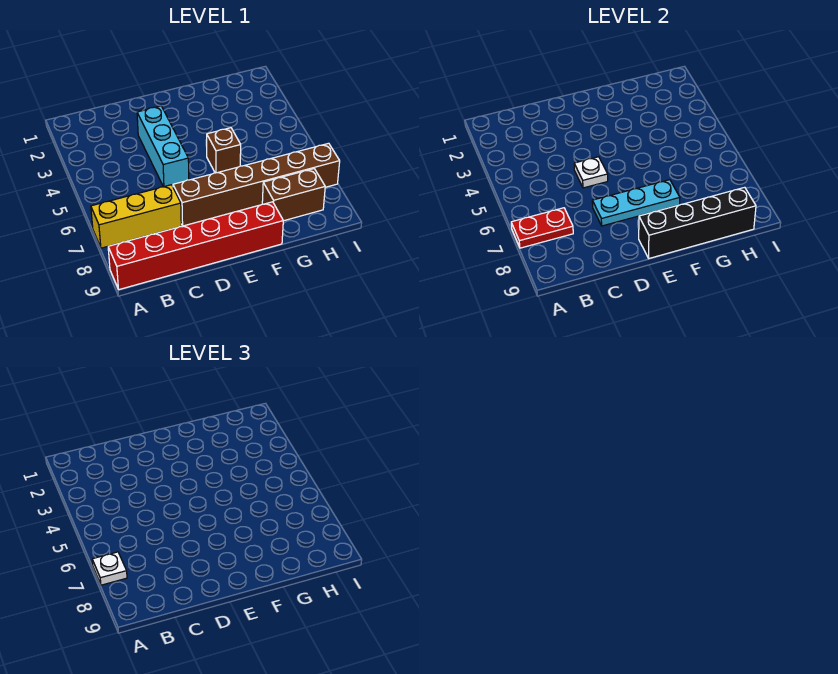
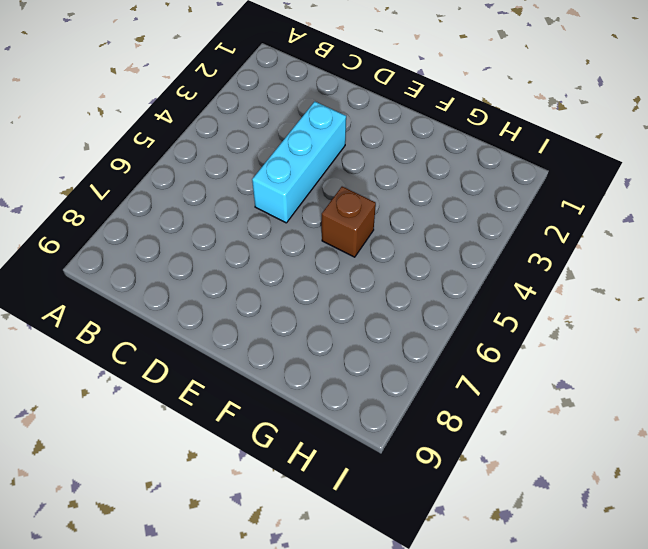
none -> yellow 1x3 brick [91,185,181,248]
none -> red 1x6 brick [108,202,283,290]

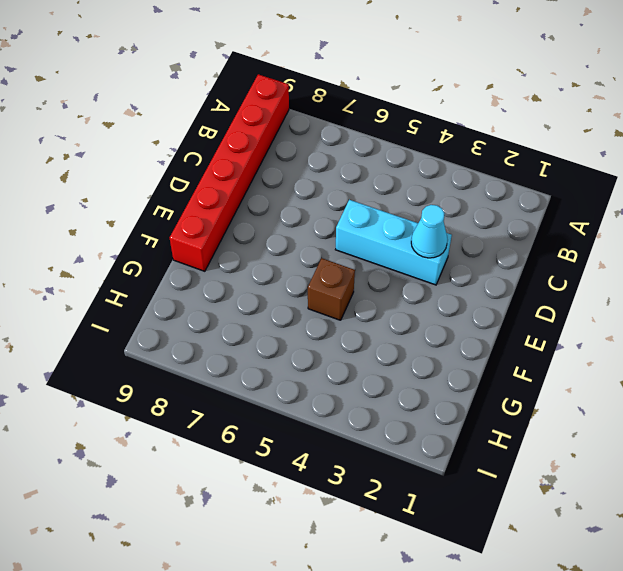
cyan 1x1 cone [411,205,447,258] -> none
none -> yellow 1x3 brick [91,185,181,248]
none -> brown 1x6 brick [173,143,340,226]

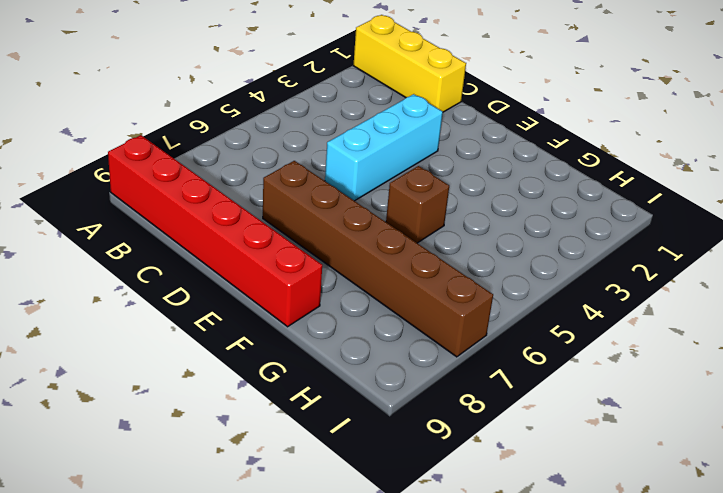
yellow 1x3 brick [353,15,466,112] -> yellow 1x3 brick moved to [91,185,181,248]
none -> brown 1x2 brick [262,169,325,221]
none -> red 1x2 plate [511,208,573,248]

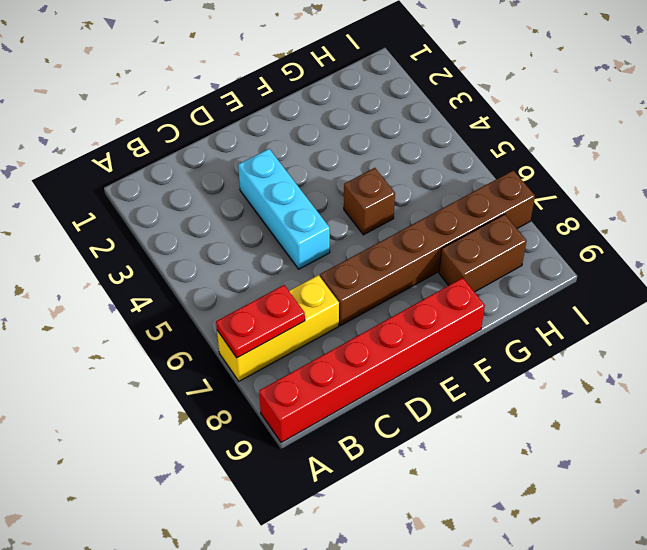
none -> white 1x1 plate [574,157,608,188]
none -> cyan 1x3 plate [592,180,680,226]

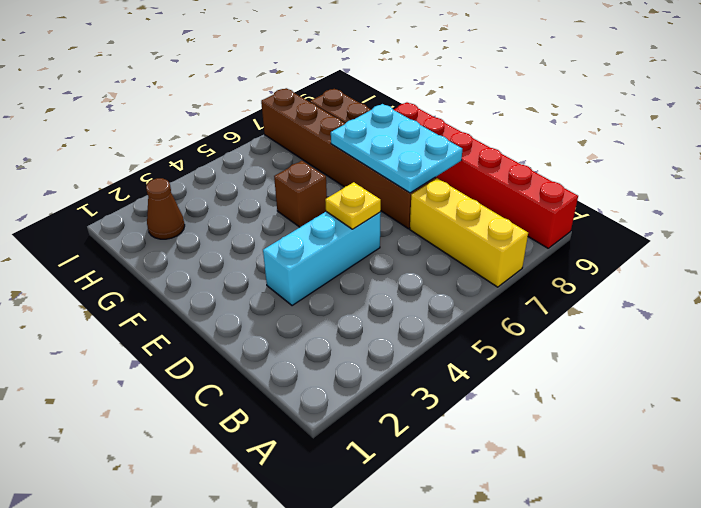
yellow 1x1 plate [325,182,381,229] -> white 1x1 plate [574,157,608,188]
cyan 2x3 plate [331,104,462,193] -> cyan 1x3 plate [592,180,680,226]
brown 1x1 cone [146,178,185,239] -> none
none -> red 1x2 plate [511,208,573,248]
none -> black 1x4 brick [639,187,756,258]

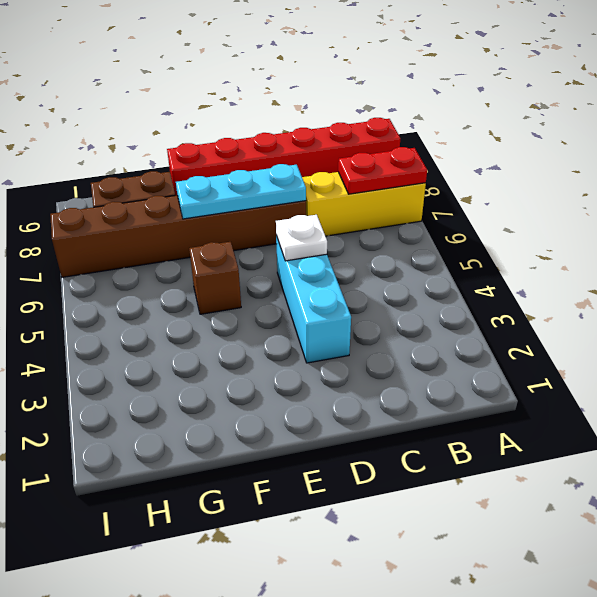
none -> black 1x4 brick [639,187,756,258]
none -> white 1x1 plate [92,552,127,585]

